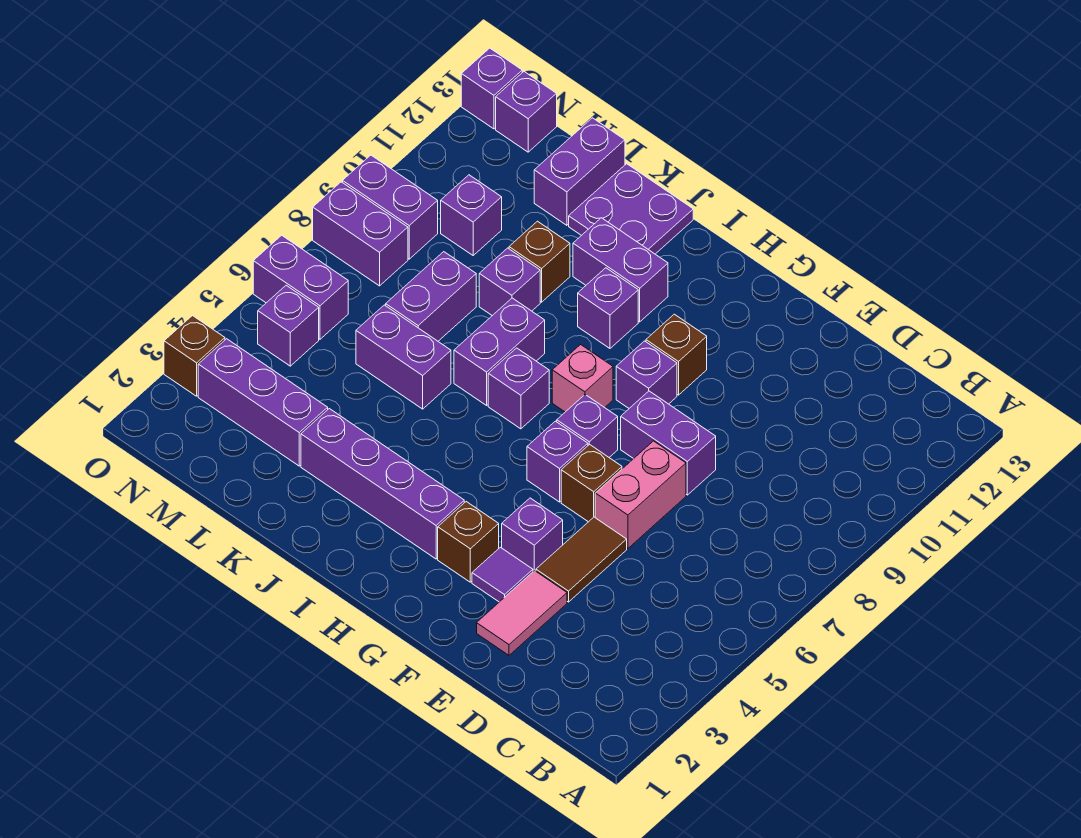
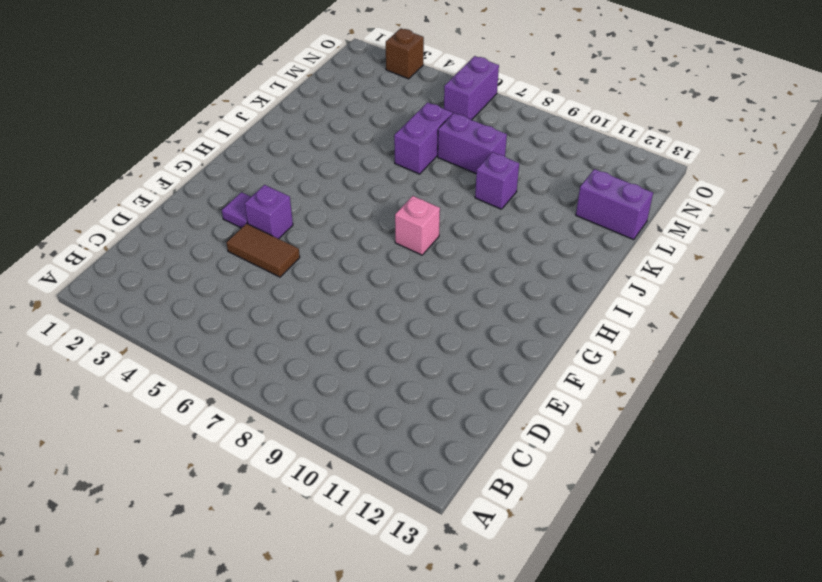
none -> pink 1x2 tile [477,570,567,655]
none -> pink 1x2 brick [595,441,686,548]
none -> purple 1x2 brick [621,391,716,495]
none -> brown 1x1 brick [561,444,622,522]

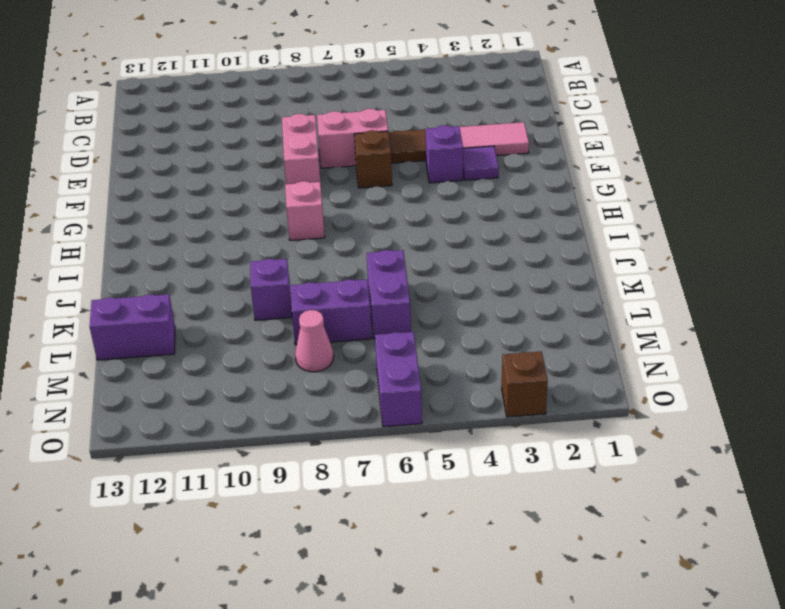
pink 1x2 brick [282,114,320,184] -> purple 1x2 brick [621,391,716,495]
pink 1x1 cone [295,310,334,372] -> none
none -> brown 1x1 brick [438,502,499,582]
none -> purple 1x1 brick [527,421,588,502]
none -> purple 1x1 brick [557,395,618,457]
none -> purple 1x1 brick [616,341,677,408]

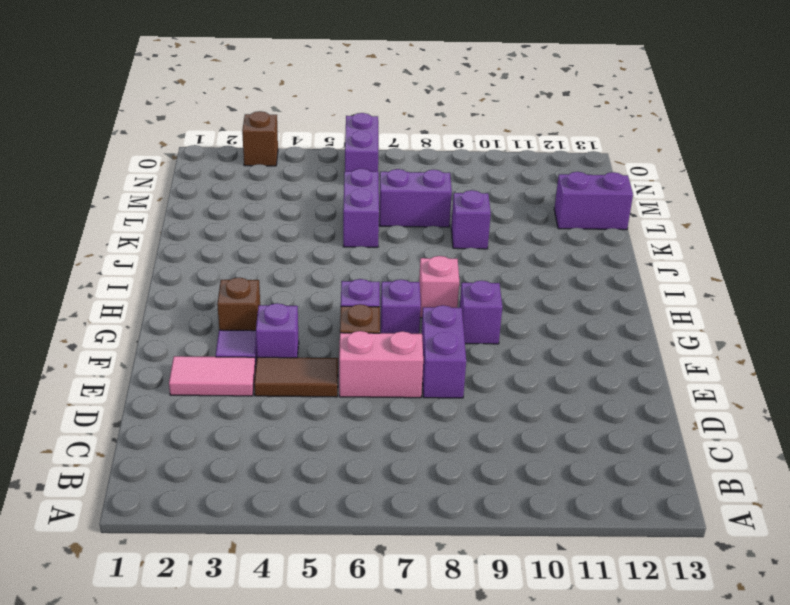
none -> brown 1x1 brick [646,314,707,395]
none -> purple 1x4 brick [301,409,464,559]
none -> purple 1x1 brick [488,348,549,429]
none -> purple 1x1 brick [578,268,638,348]

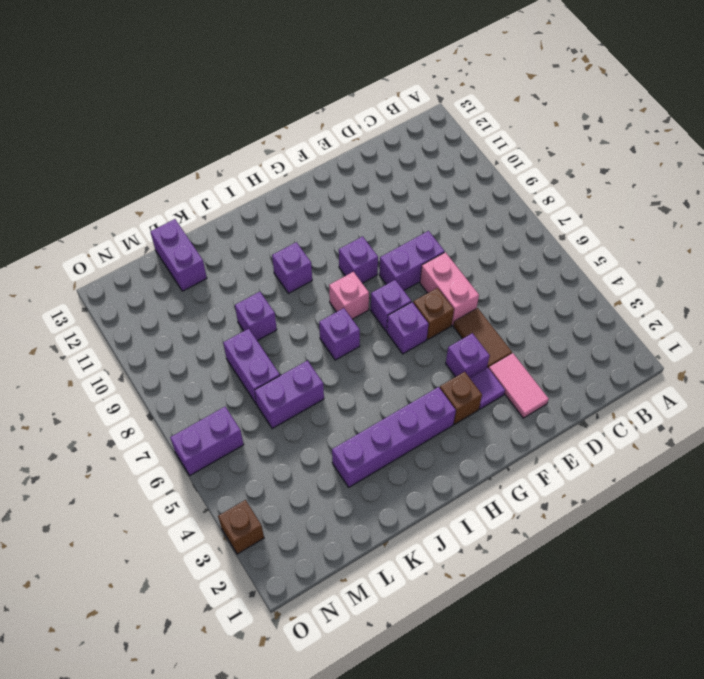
none -> brown 1x1 brick [646,314,707,395]
none -> purple 1x2 brick [573,218,668,322]
none -> purple 1x2 brick [454,298,545,405]
none -> purple 2x2 plate [569,164,693,254]

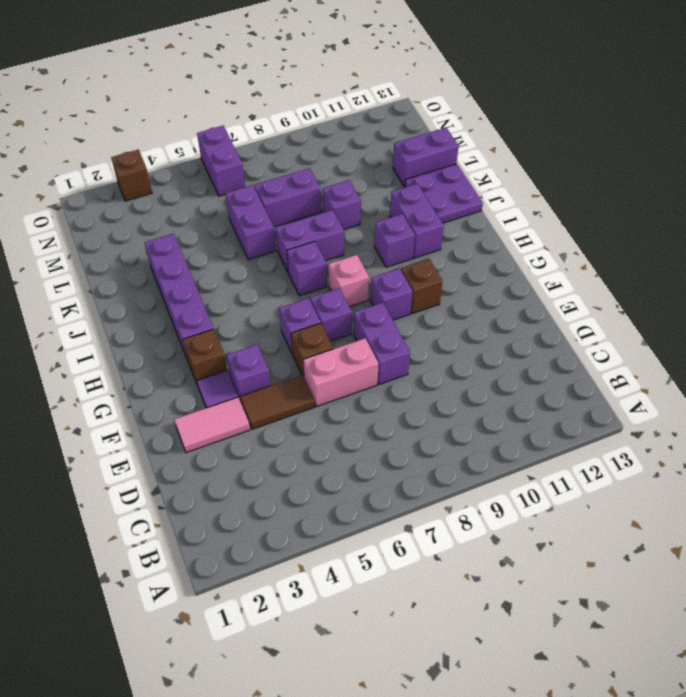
none -> brown 1x1 brick [509,221,570,302]
none -> purple 1x3 brick [198,339,328,466]
none -> purple 1x1 brick [441,175,502,255]
none -> purple 1x1 brick [258,285,319,366]

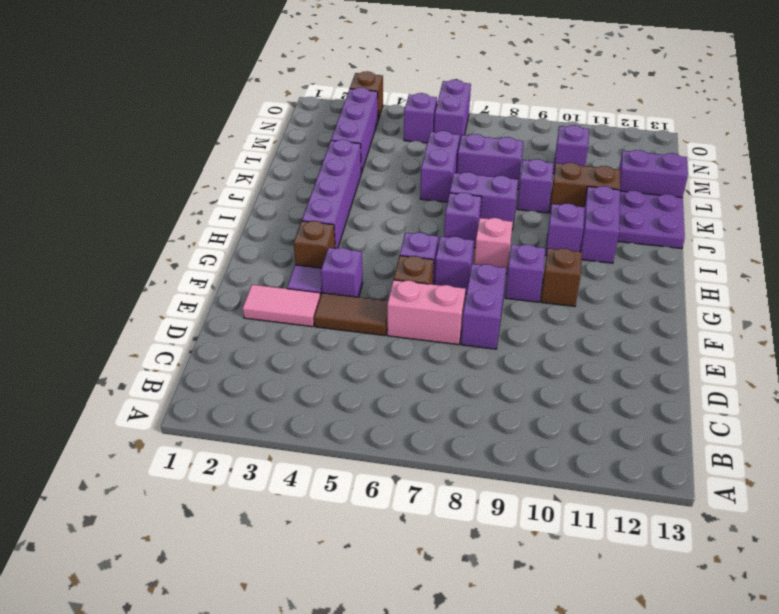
brown 1x2 brick [550,163,621,213] -> brown 1x1 brick [509,221,570,302]
none -> purple 1x2 brick [313,182,408,286]
none -> purple 1x2 brick [343,155,438,259]
none -> purple 1x1 brick [496,72,557,152]
none -> purple 1x1 brick [461,48,522,129]

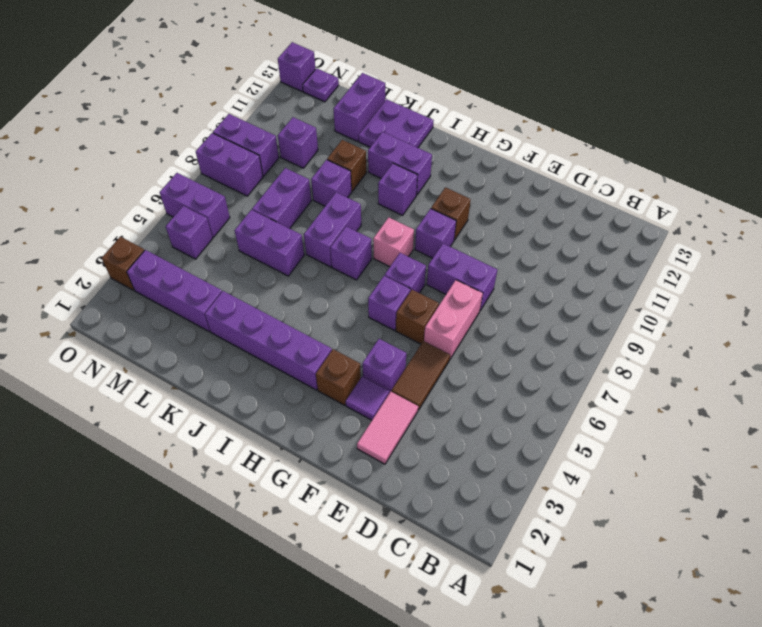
purple 1x1 plate [303,68,339,102] -> purple 1x1 brick [496,72,557,152]

